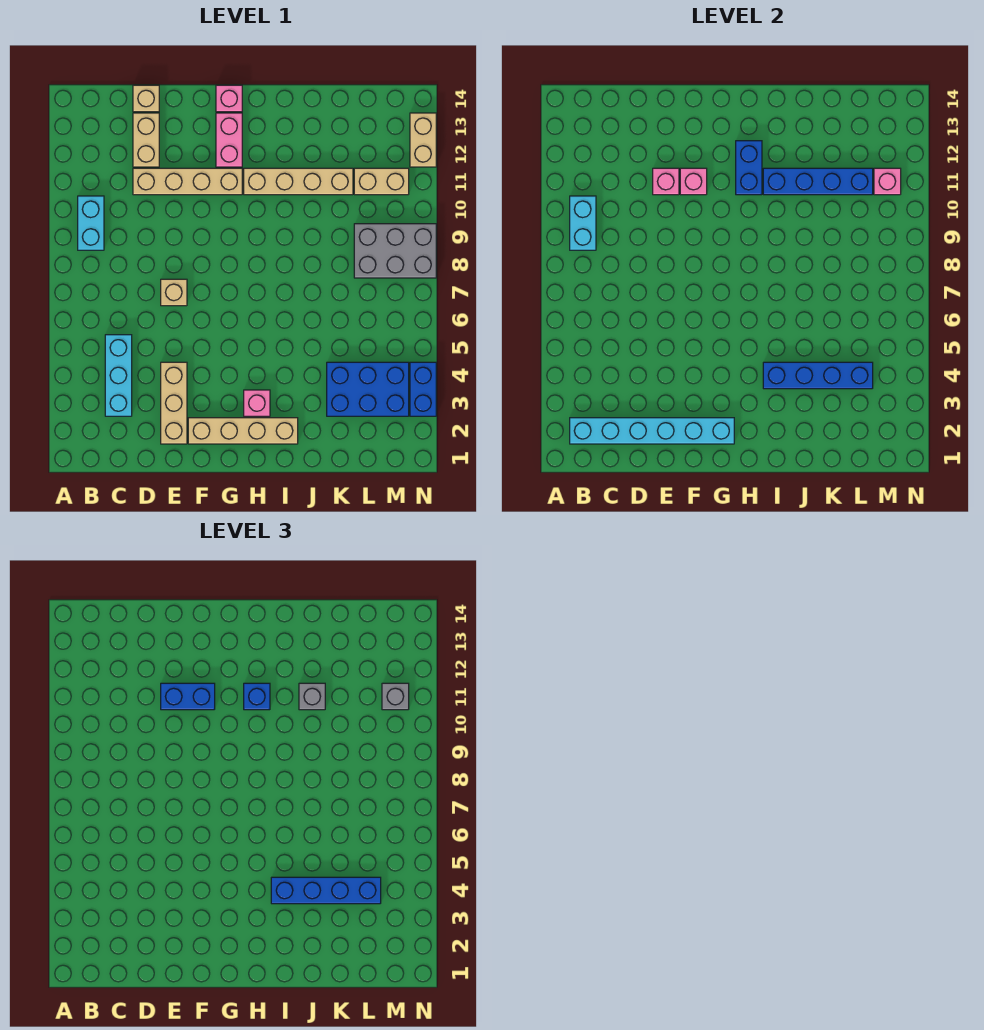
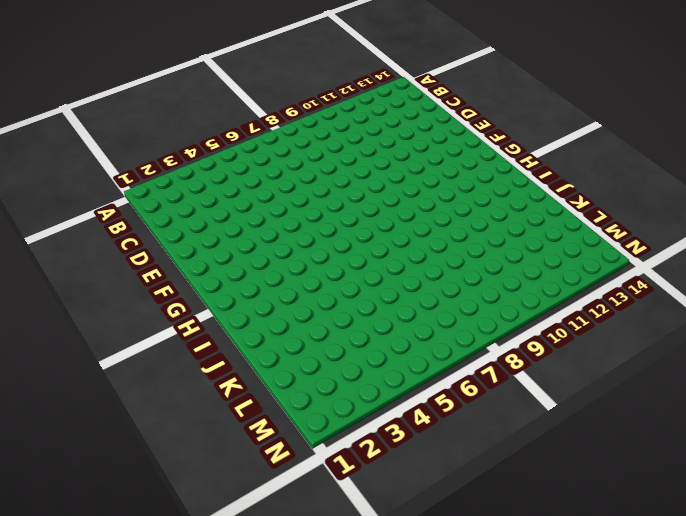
none -> cyan 1x2 brick [78,196,104,250]
none -> cyan 1x3 brick [105,335,132,416]
none -> tan 1x4 brick [133,168,242,195]
none -> tan 1x2 brick [133,113,159,167]

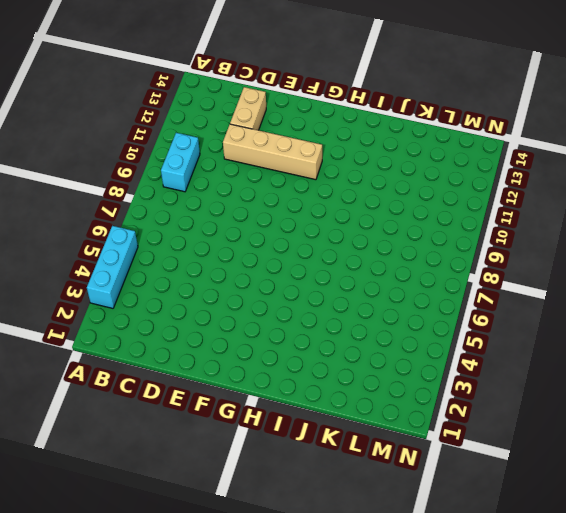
cyan 1x3 brick [87,226,138,308] -> cyan 1x3 brick moved to [105,335,132,416]
none -> tan 1x1 brick [133,85,159,112]
none -> tan 1x3 brick [161,362,187,444]
none -> tan 1x1 brick [161,279,187,306]
none -> tan 1x4 brick [188,418,298,444]

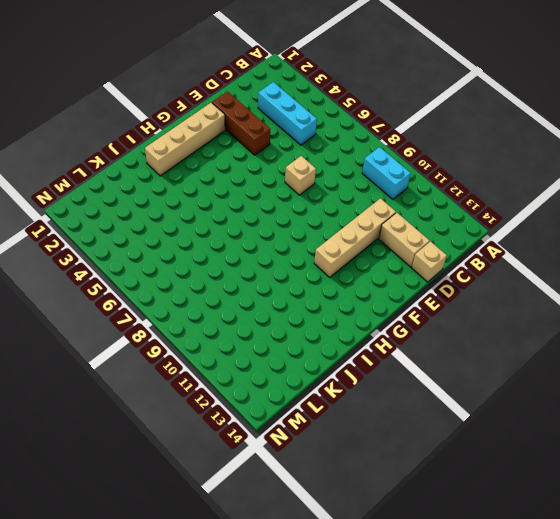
brown 1x3 brick [212,91,270,155] -> tan 1x3 brick [161,362,187,444]
none -> pink 1x2 brick [216,113,242,167]
none -> pink 1x1 brick [216,85,242,112]
none -> pink 1x1 brick [244,390,270,416]
none -> tan 1x4 brick [244,168,353,195]

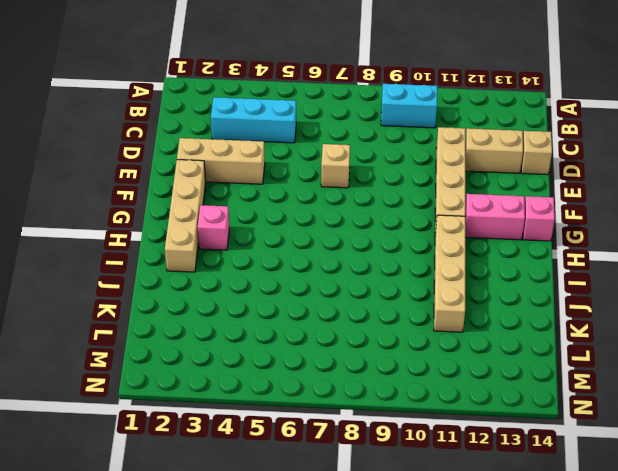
none -> blue 2x3 brick [327,362,409,416]
none -> grey 2x3 brick [354,224,436,278]
none -> tan 1x2 brick [354,168,409,195]
none -> blue 1x2 brick [410,362,436,416]

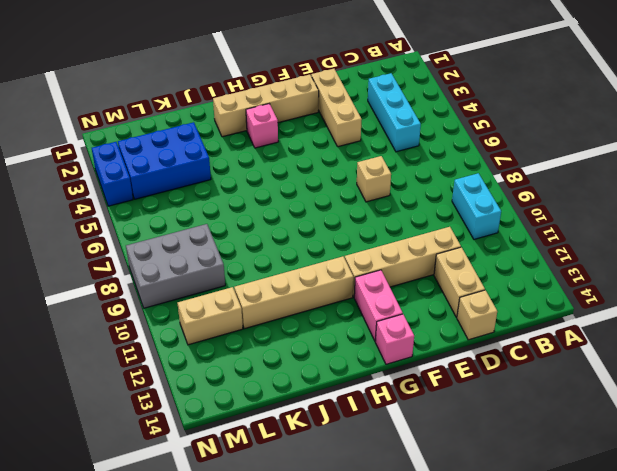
none -> tan 1x2 brick [410,113,436,167]
none -> cyan 1x6 brick [570,418,734,444]
none -> cyan 1x2 brick [570,196,596,250]
none -> pink 1x1 brick [653,168,679,195]

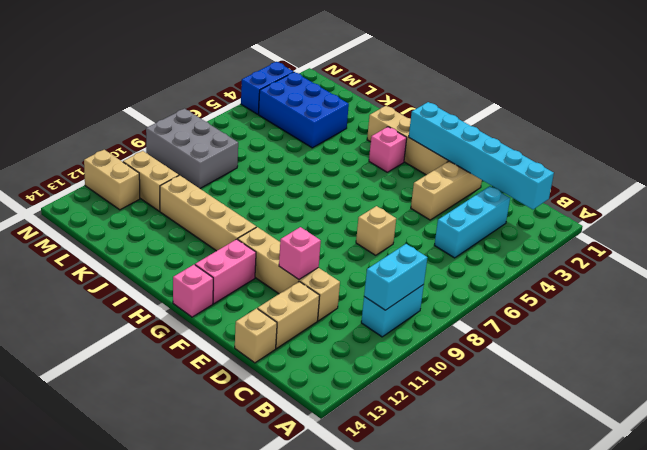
tan 1x2 brick [84,150,140,210] -> tan 1x2 brick turned to [410,113,436,167]
none -> pink 1x1 brick [680,168,707,195]
none -> blue 1x2 brick [736,141,762,195]
none -> blue 1x4 brick [763,362,873,389]
none -> blue 1x4 brick [763,168,873,195]

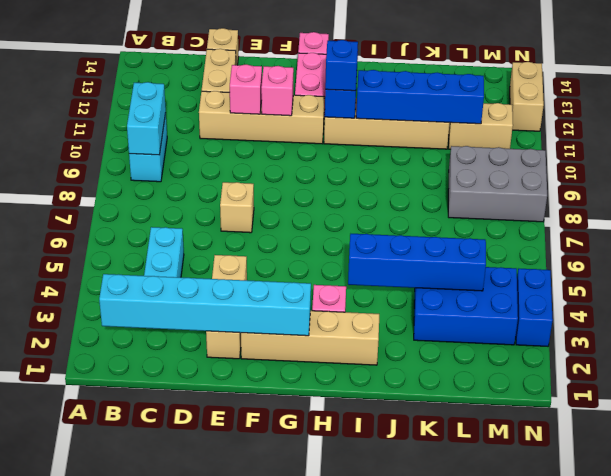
none -> pink 1x1 brick [874,168,901,195]
none -> blue 1x2 brick [161,683,215,710]
none -> blue 1x4 brick [271,877,381,904]
none -> grey 1x1 brick [299,683,325,710]

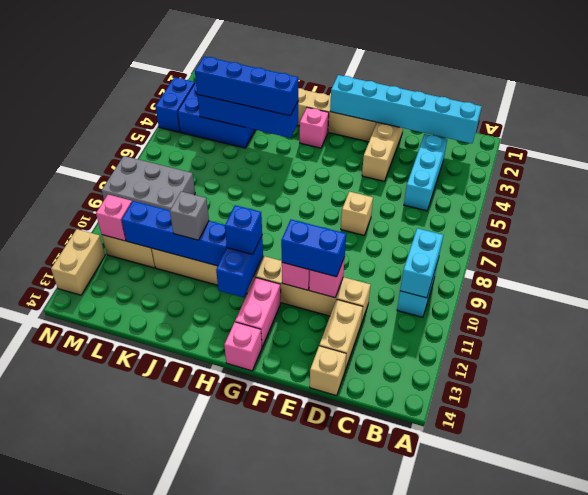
none -> grey 1x1 brick [382,683,409,710]

